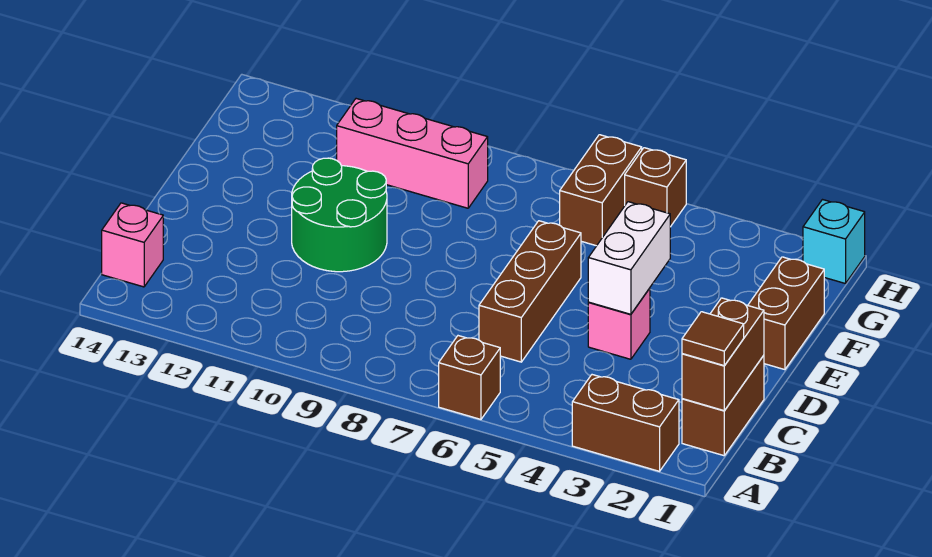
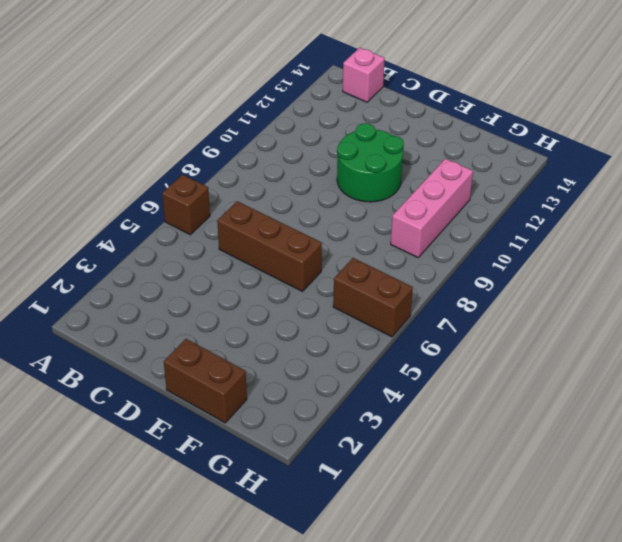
none -> brown 1x2 brick [572,375,679,471]
none -> brown 1x2 brick [682,355,764,456]
none -> pink 1x1 brick [588,288,650,359]

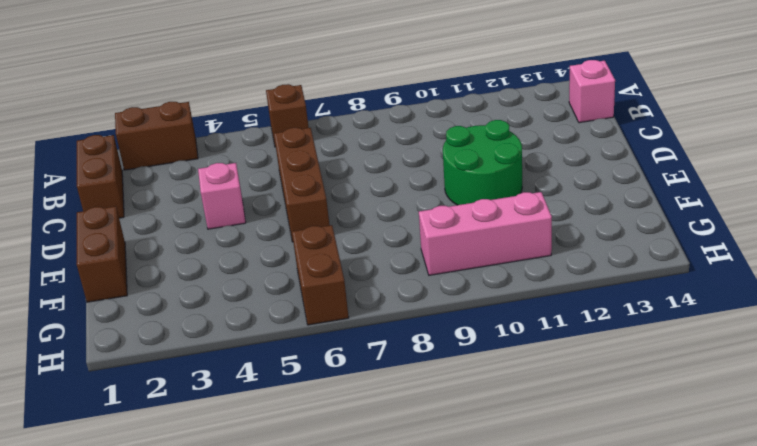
none -> cyan 1x1 brick [803,200,865,284]
none -> brown 1x1 brick [625,148,686,227]
none -> brown 1x2 brick [682,298,764,411]

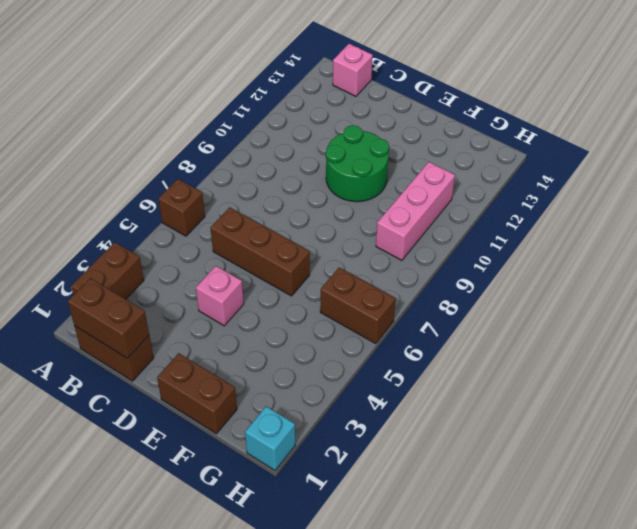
none -> brown 1x1 brick [625,148,686,227]
none -> white 1x2 brick [588,202,670,314]
none -> brown 1x1 tile [682,312,744,366]

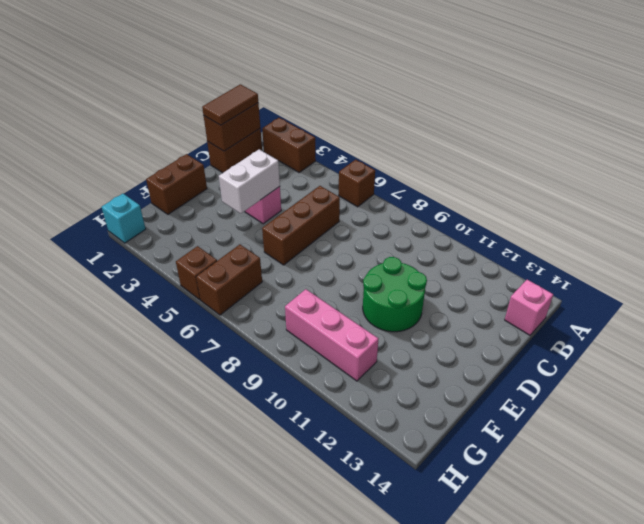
brown 1x2 tile [202,84,258,125] -> brown 1x1 tile [682,312,744,366]

